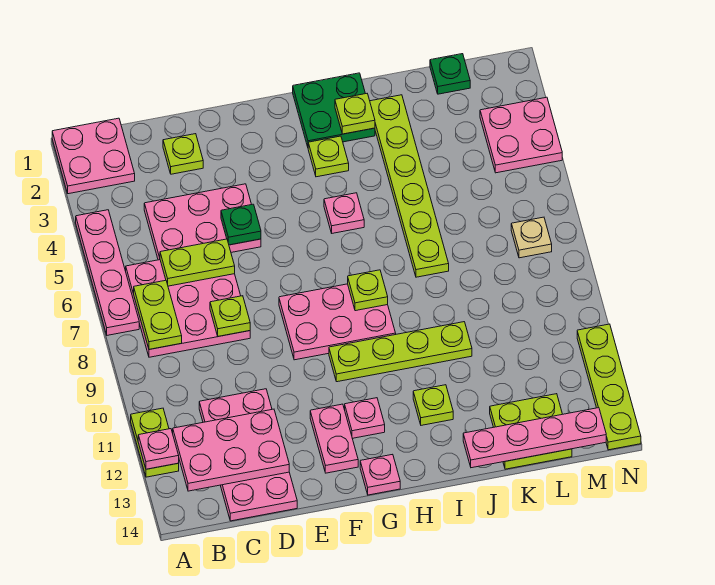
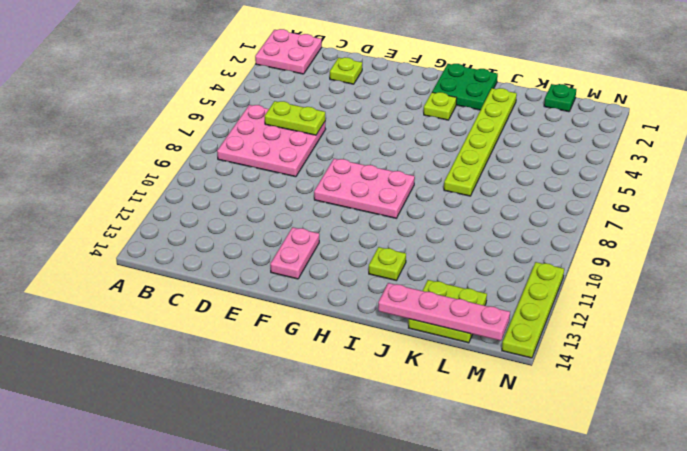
none -> pink 1x4 plate [76,210,139,335]
none -> lime 1x2 plate [131,408,179,477]
none -> pink 2x3 plate [144,184,261,260]
none -> pink 2x4 plate [199,389,297,521]

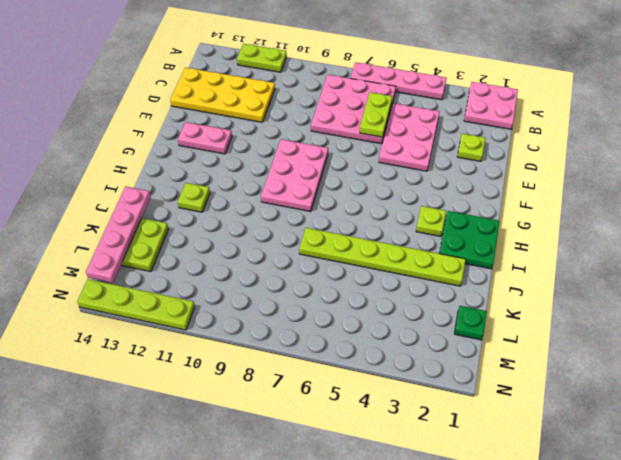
yellow 2x4 plate [170,67,275,122] -> pink 2x4 plate [199,389,297,521]
none -> lime 1x4 plate [329,322,472,382]
none -> pink 1x1 plate [345,398,385,438]
none -> pink 1x1 plate [360,454,400,495]
none -> pink 1x1 plate [324,193,364,233]

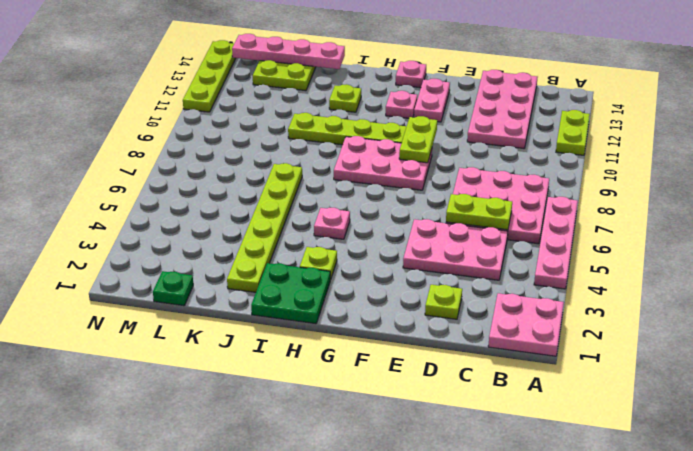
lime 1x2 plate [399,116,437,163] -> lime 1x2 plate moved to [134,280,182,349]
none -> pink 2x2 plate [480,97,562,173]
none -> tan 1x1 plate [511,217,552,258]
none -> pink 1x1 plate [138,429,179,469]
none -> pink 2x3 plate [173,409,289,491]

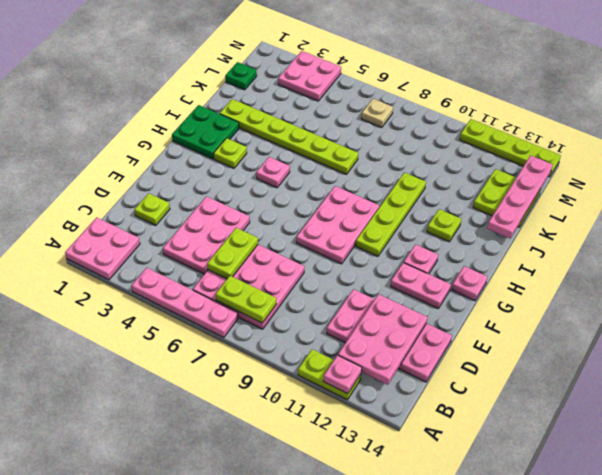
none -> lime 1x1 plate [210,296,250,336]
none -> green 1x1 plate [221,204,261,245]
none -> lime 1x1 plate [348,270,388,311]
none -> lime 1x1 plate [335,94,375,134]

